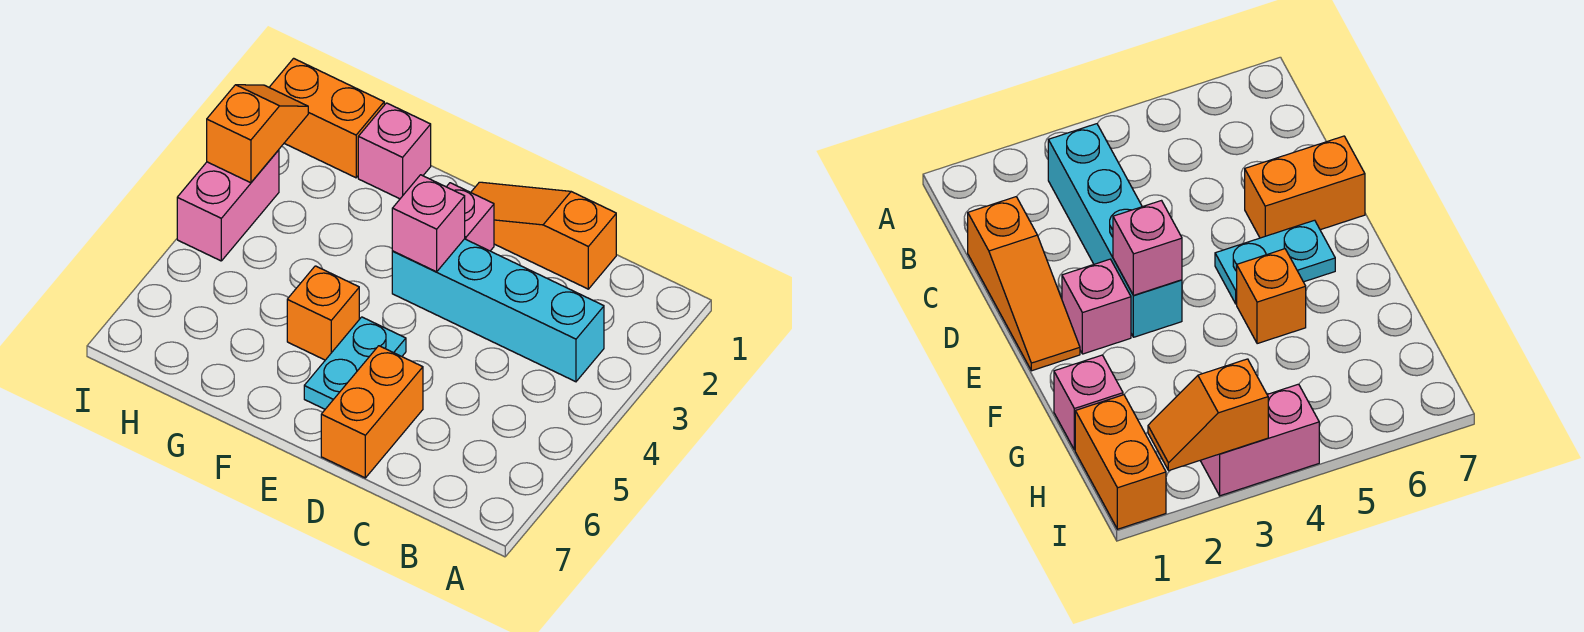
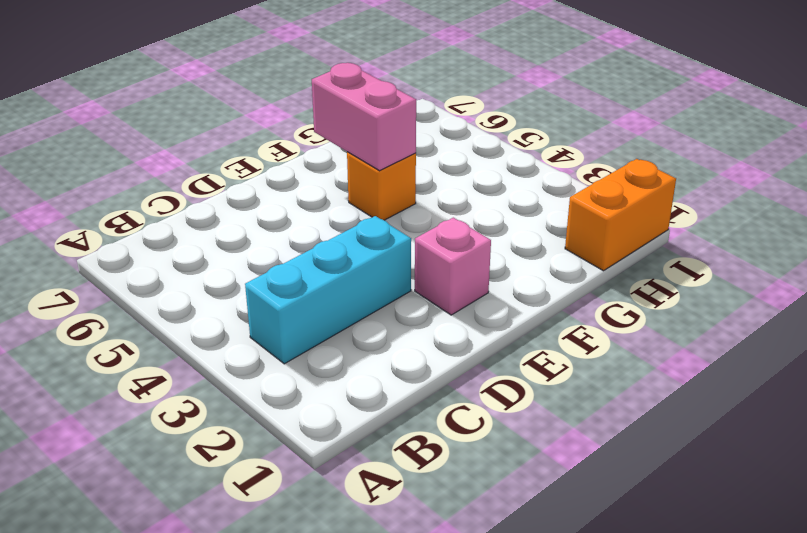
cyan 1x3 brick [245,216,411,364] -> cyan 1x4 brick [392,239,604,382]
pink 1x2 brick [312,63,416,171] -> pink 1x2 brick moved to [177,150,279,261]
none -> orange 1x3 slope [471,182,616,289]
none -> orange 1x2 brick [321,346,423,478]

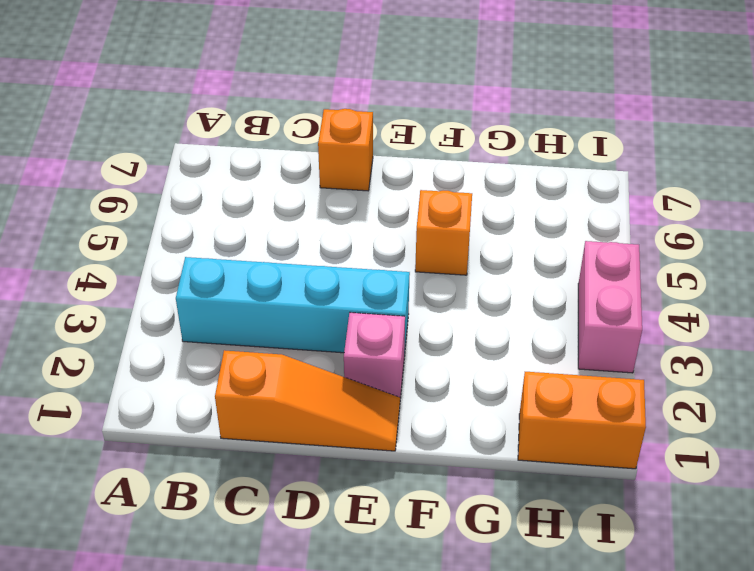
orange 1x1 brick [318,109,373,191] -> orange 1x2 brick [321,346,423,478]
none -> cyan 1x2 plate [304,317,406,409]
none -> pink 1x1 brick [358,103,431,199]

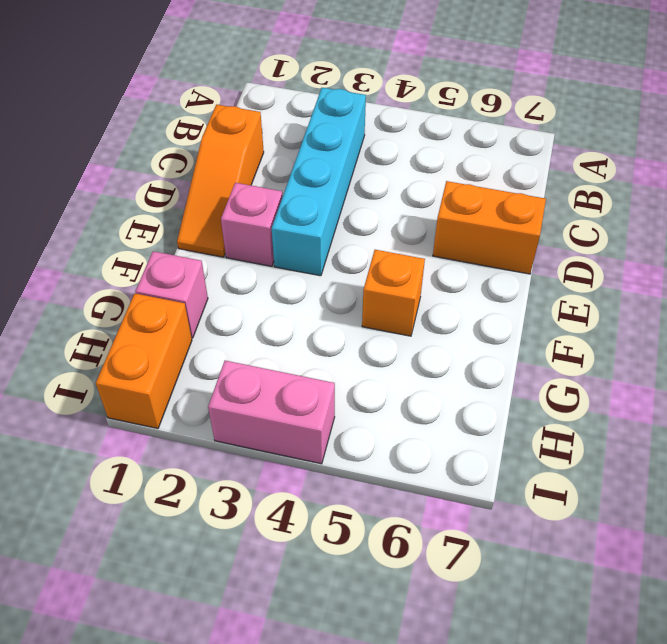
none -> cyan 1x2 plate [304,317,406,409]
none -> pink 1x1 brick [392,175,465,272]

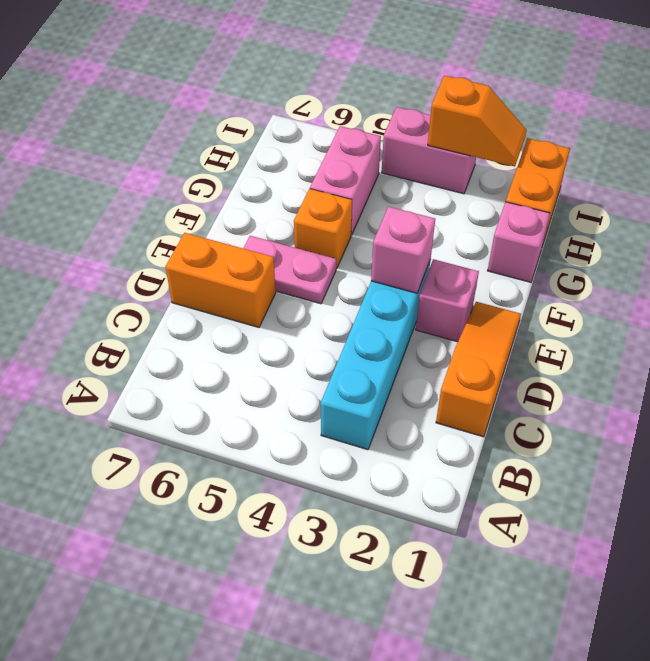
pink 1x2 plate [243,236,336,304] -> cyan 1x2 plate [304,317,406,409]
pink 1x2 brick [310,126,381,235] -> none

